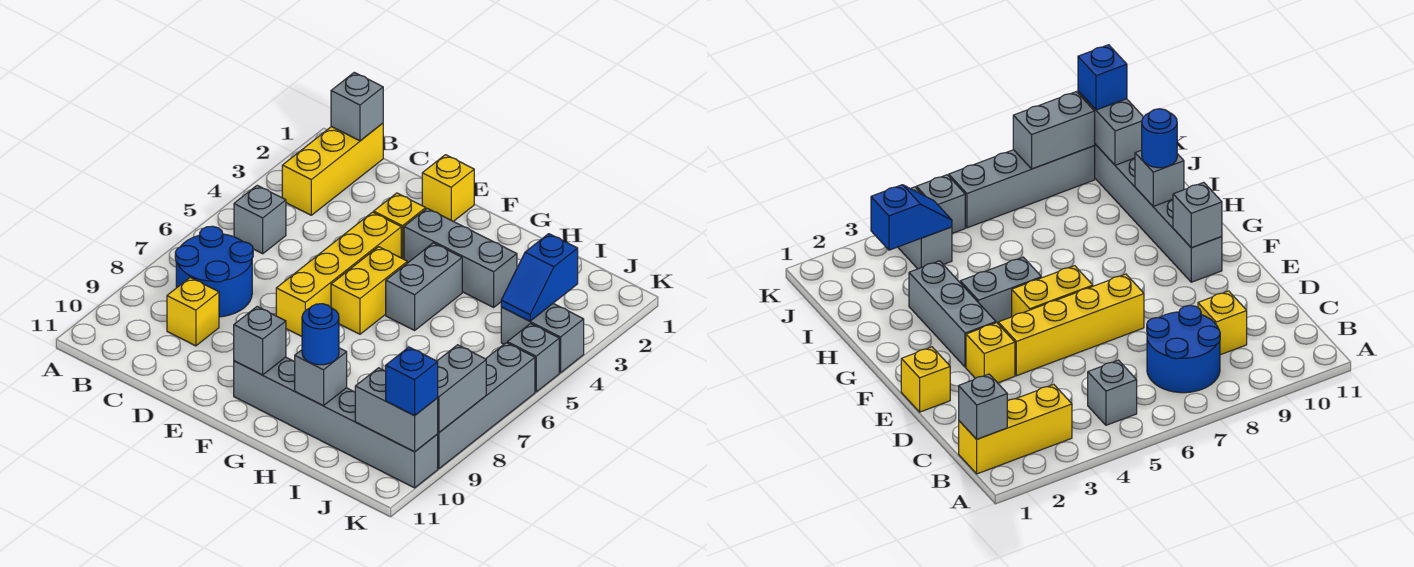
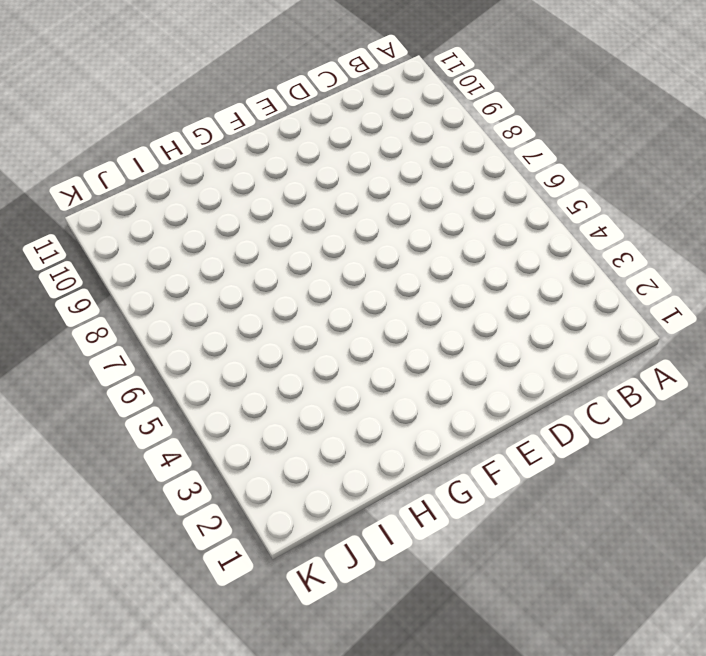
none -> yellow 1x3 brick [282,123,383,215]
none -> grey 1x1 brick [234,185,286,254]
none -> blue 2x2 round brick [175,226,253,317]

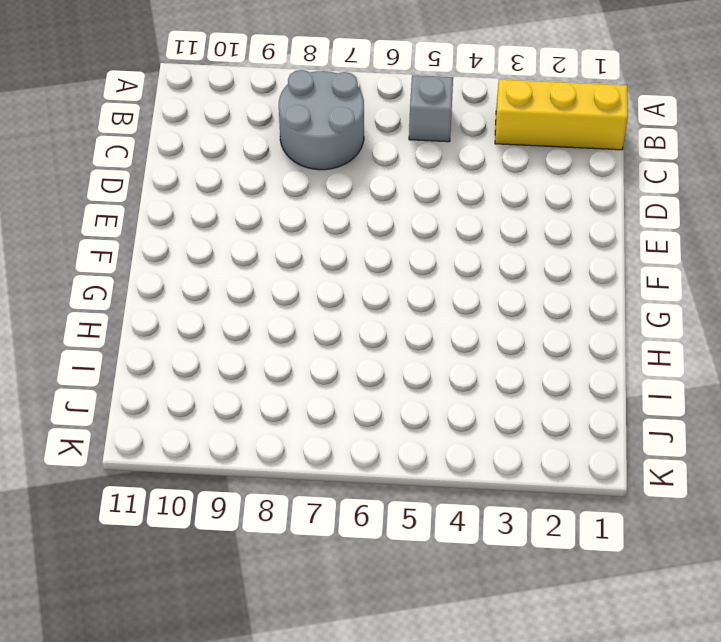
grey 2x2 round brick [279,70,364,170] -> blue 2x2 round brick [175,226,253,317]
none -> yellow 1x1 brick [167,278,219,346]
none -> yellow 1x1 brick [422,155,474,221]
none -> yellow 1x1 brick [374,193,426,259]

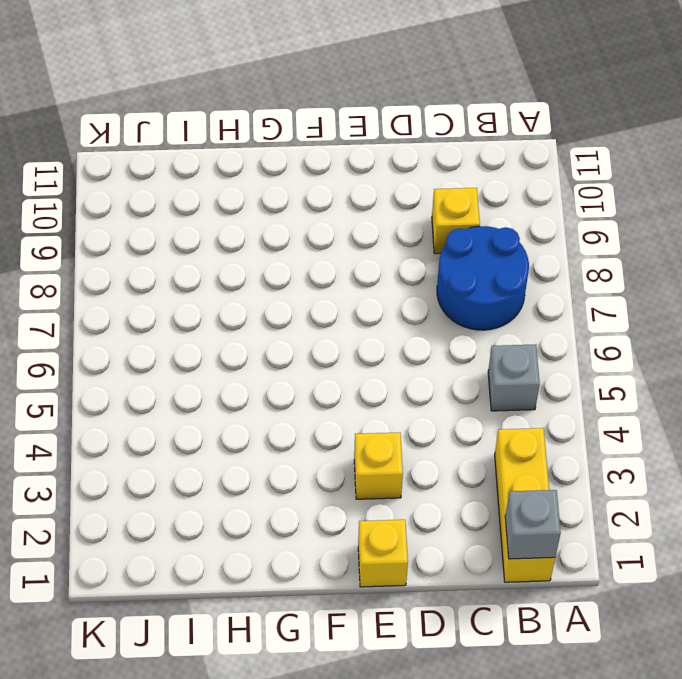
none -> yellow 1x4 brick [276,212,401,336]
none -> grey 1x3 brick [404,208,517,307]
none -> yellow 1x2 brick [331,247,407,334]

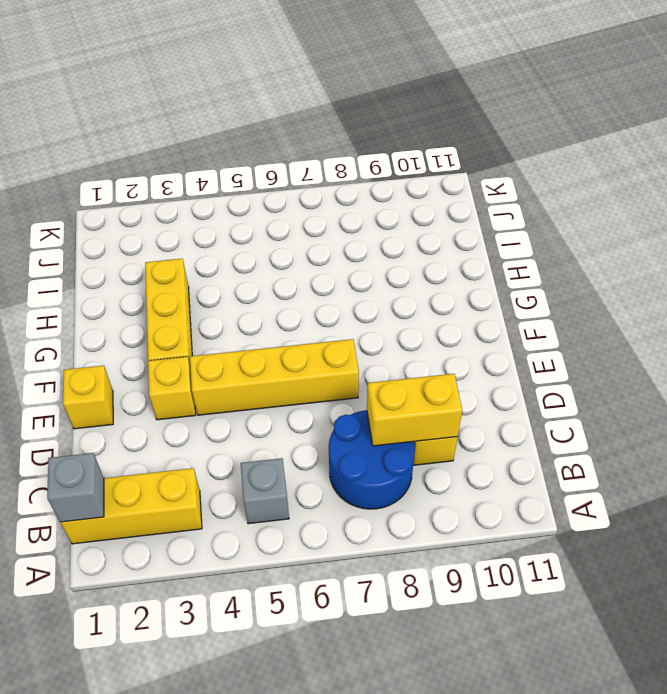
yellow 1x2 brick [367,374,462,446] -> yellow 1x2 brick moved to [331,247,407,334]
yellow 1x3 brick [145,259,192,363] -> grey 1x3 brick [404,208,517,307]
none -> grey 1x6 brick [234,357,438,488]
none -> grey 1x2 brick [386,243,462,330]
none -> grey 1x2 brick [501,304,584,373]

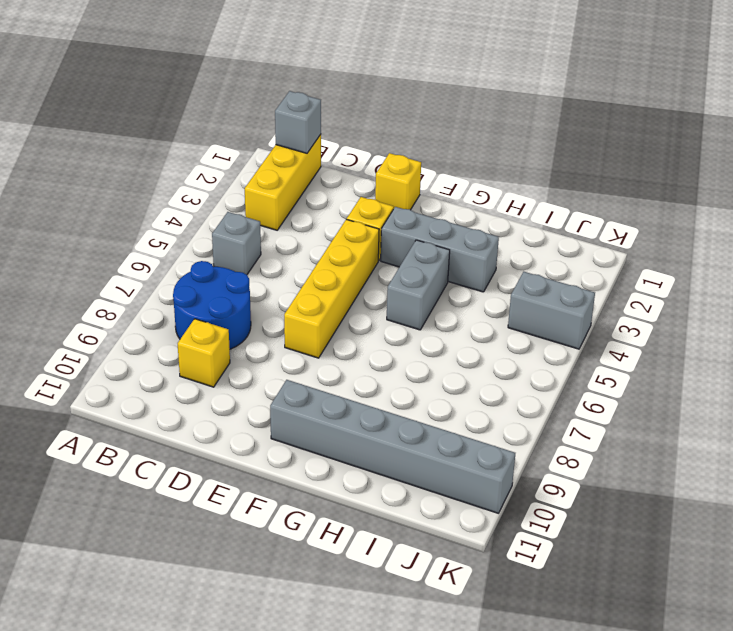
none -> yellow 1x2 brick [331,247,407,334]
none -> grey 1x1 brick [507,324,559,392]
none -> grey 1x4 brick [438,343,535,469]

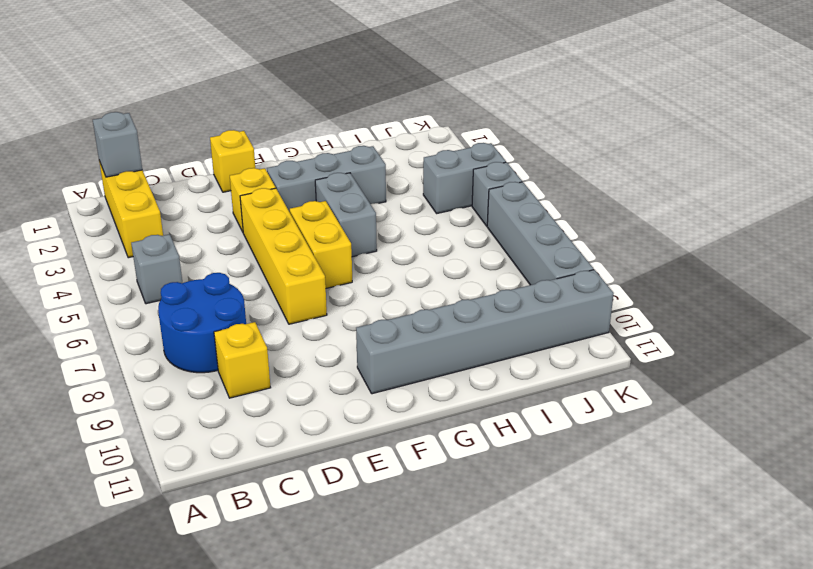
none -> grey 1x1 brick [234,307,286,375]
none -> grey 1x1 brick [295,348,347,406]
none -> blue 1x2 slope [501,234,578,321]

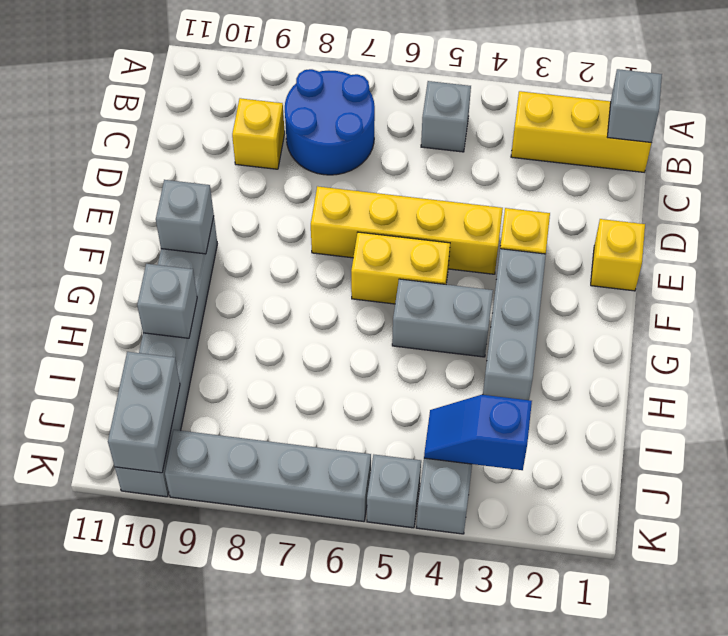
none -> grey 1x2 brick [437,345,486,433]
none -> blue 1x1 round brick [302,304,339,365]
none -> blue 1x1 brick [386,347,438,416]

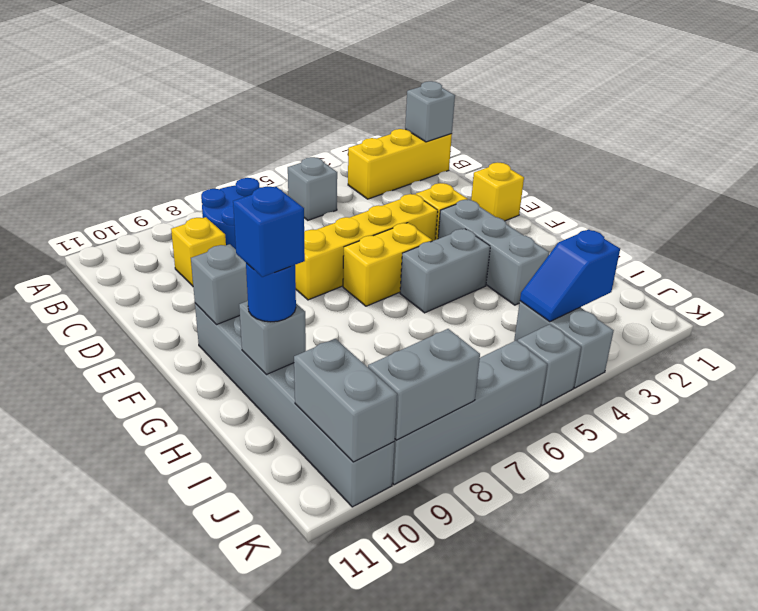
blue 1x1 brick [233,186,305,277] -> blue 1x1 brick moved to [386,347,438,416]

